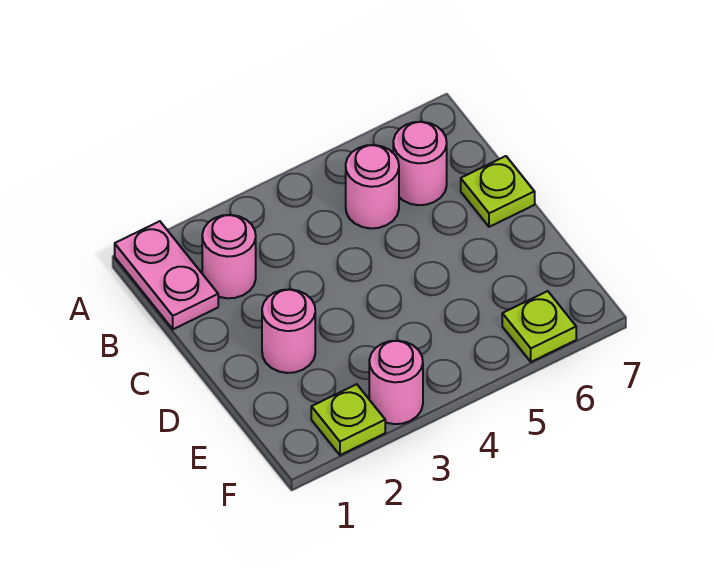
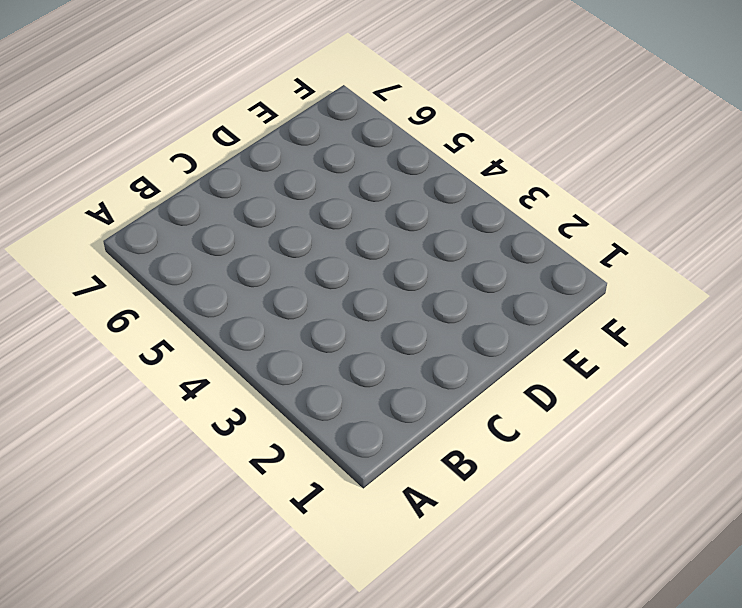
none -> pink 1x2 plate [115,221,218,329]
none -> pink 1x1 round brick [202,215,256,298]

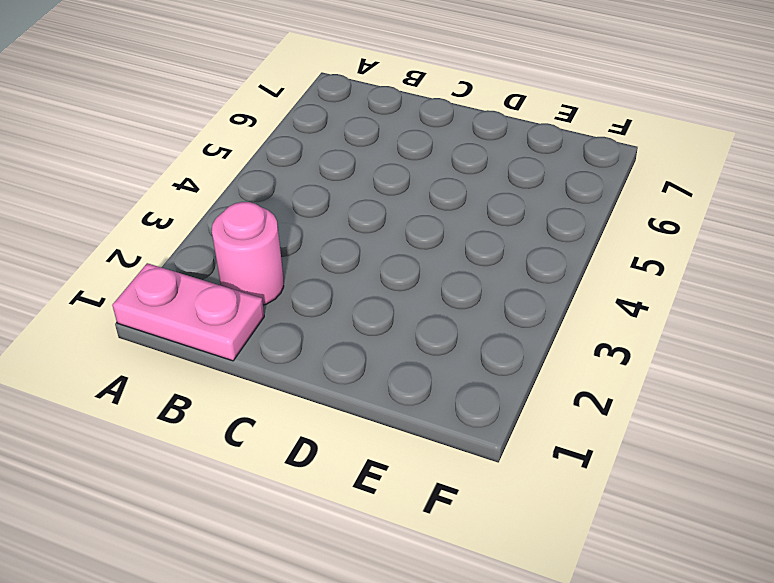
none -> pink 1x1 round brick [346,145,399,228]
none -> pink 1x1 round brick [393,122,447,205]

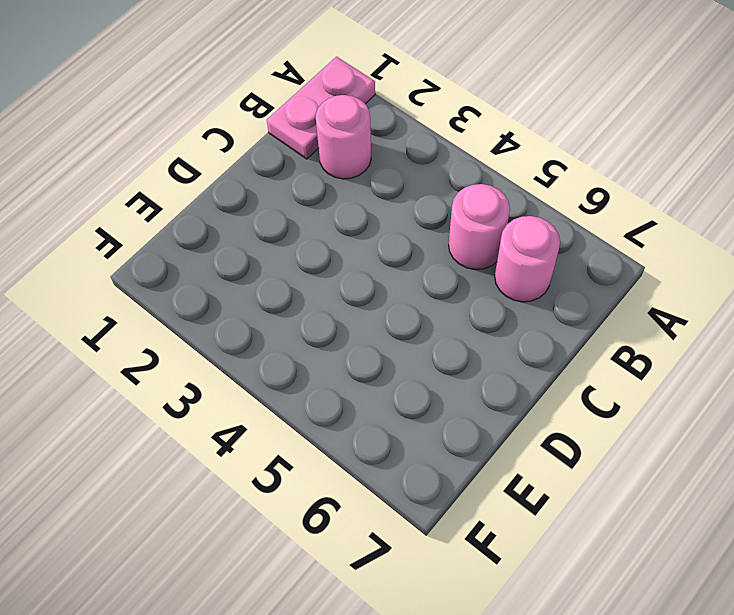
none -> lime 1x1 plate [461,156,535,227]
none -> pink 1x1 round brick [262,289,315,373]

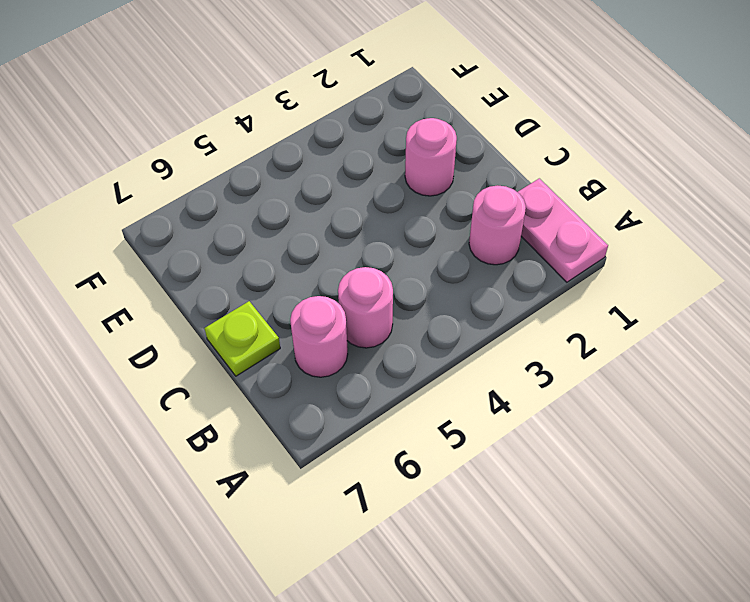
none -> lime 1x1 plate [311,384,385,455]
none -> pink 1x1 round brick [369,341,423,424]

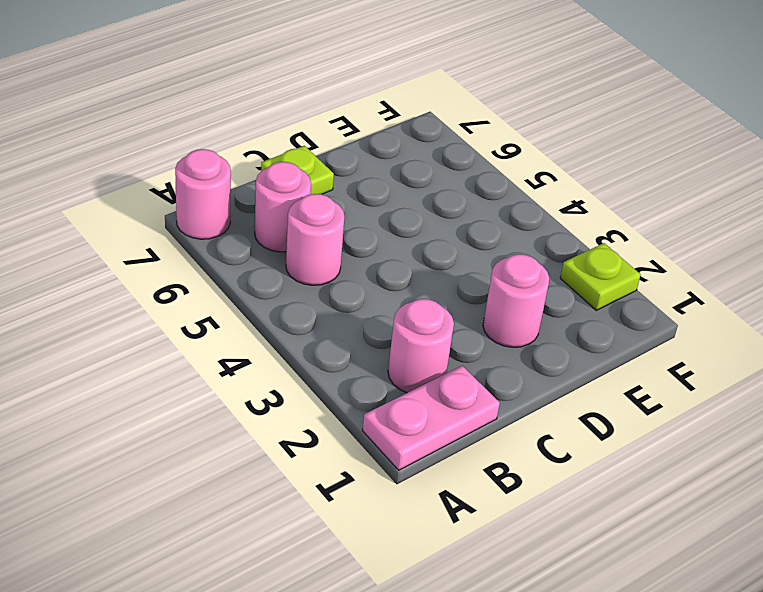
pink 1x1 round brick [175,149,231,239] -> pink 1x1 round brick moved to [369,341,423,424]
none -> lime 1x1 plate [502,291,576,362]

